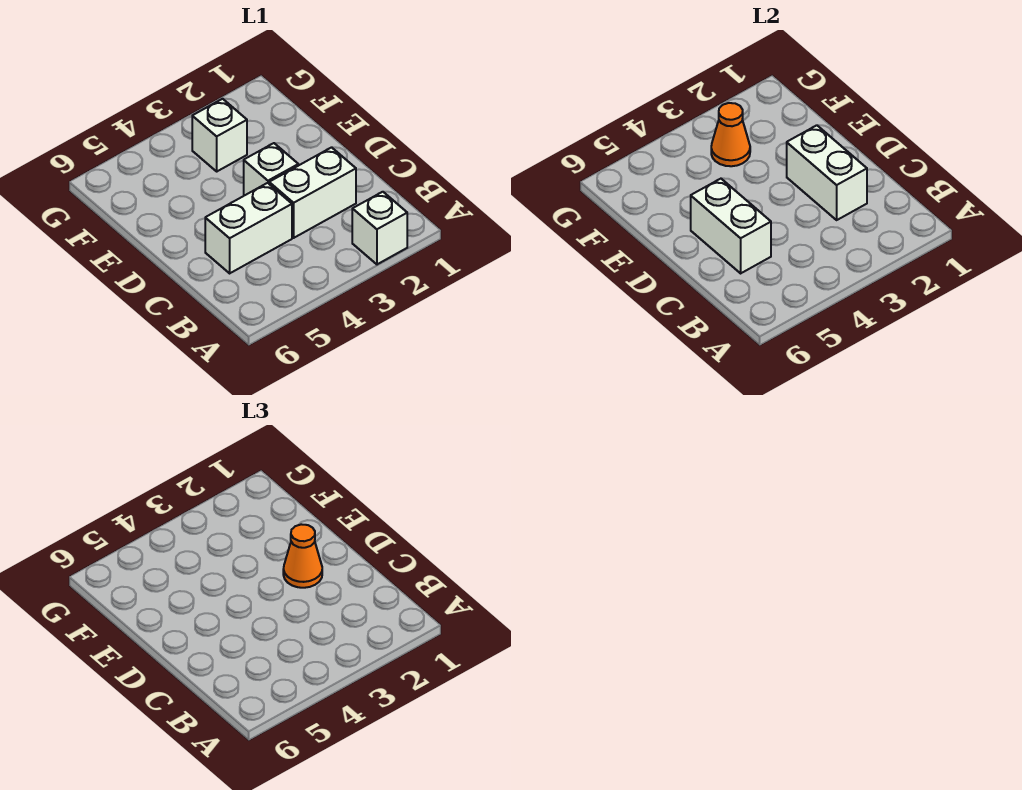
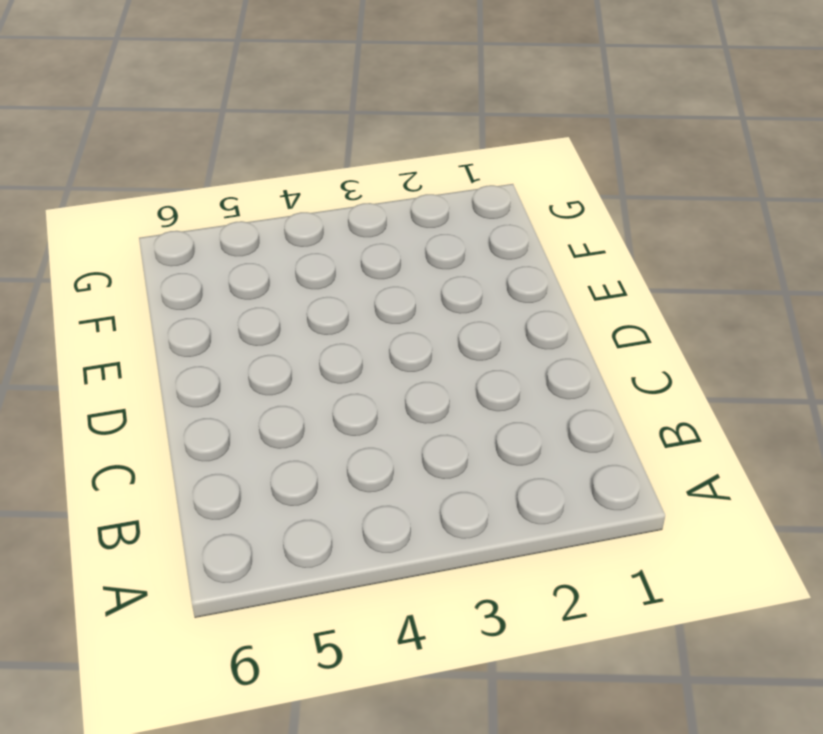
none -> white 1x1 brick [352,192,407,264]
none -> white 1x2 brick [269,147,356,238]

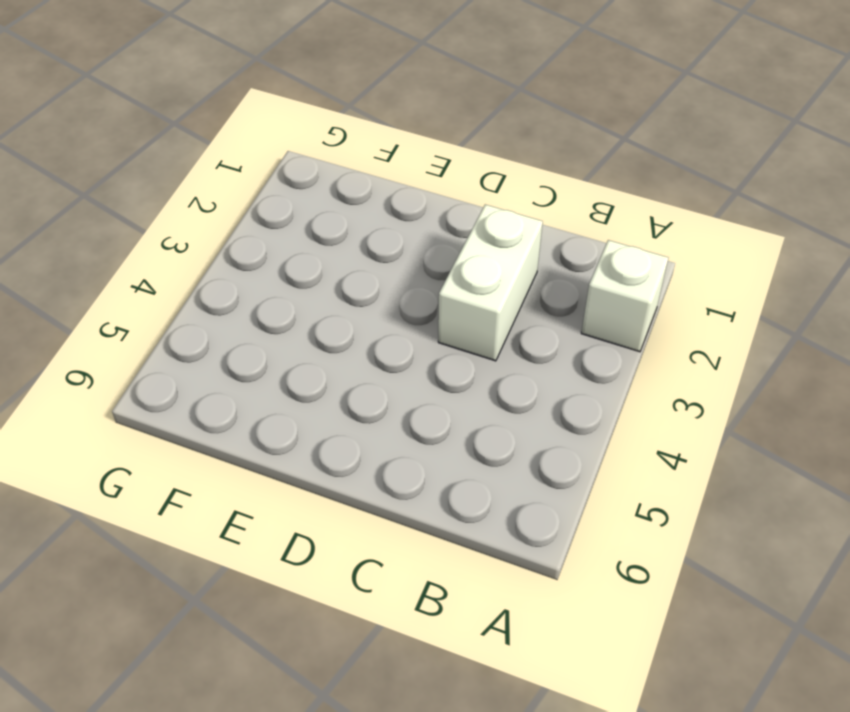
none -> white 1x2 brick [205,183,292,273]
none -> white 1x1 brick [244,143,298,196]

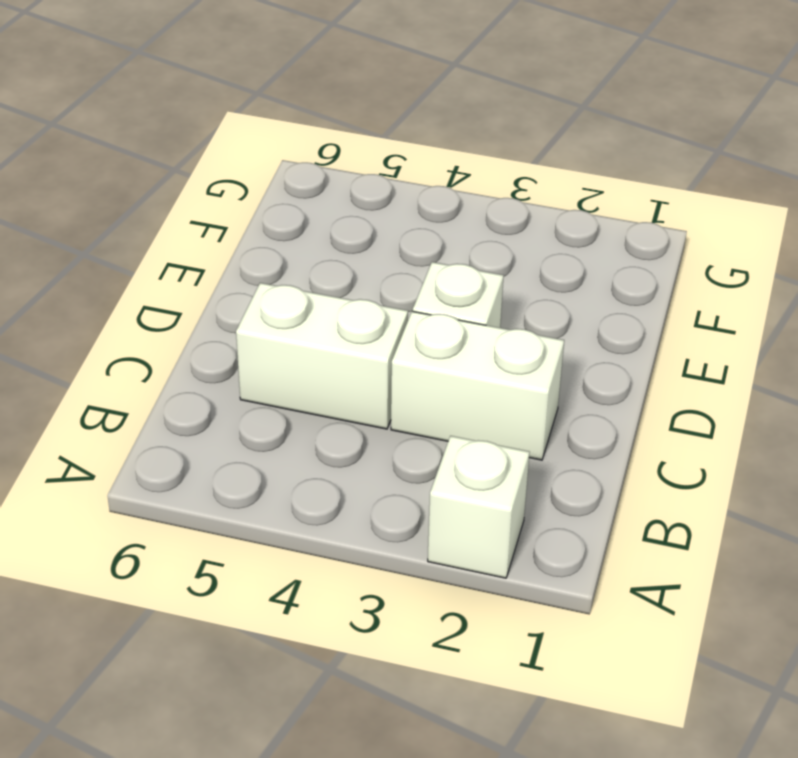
none -> white 1x1 brick [192,99,247,171]
none -> white 1x2 brick [787,125,867,220]

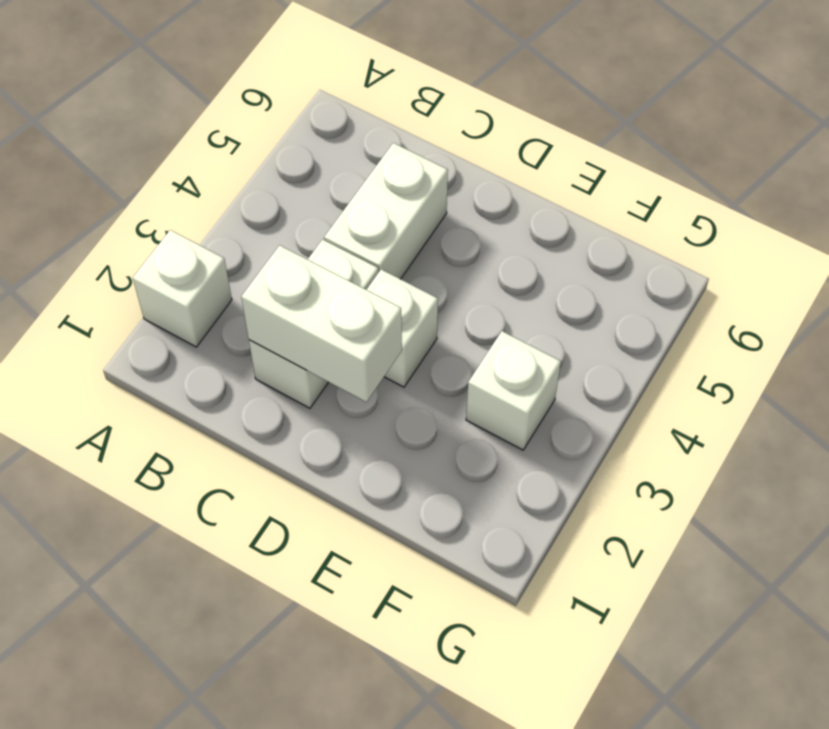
none -> white 1x2 brick [691,179,771,273]
none -> orange 1x1 cone [711,103,750,166]

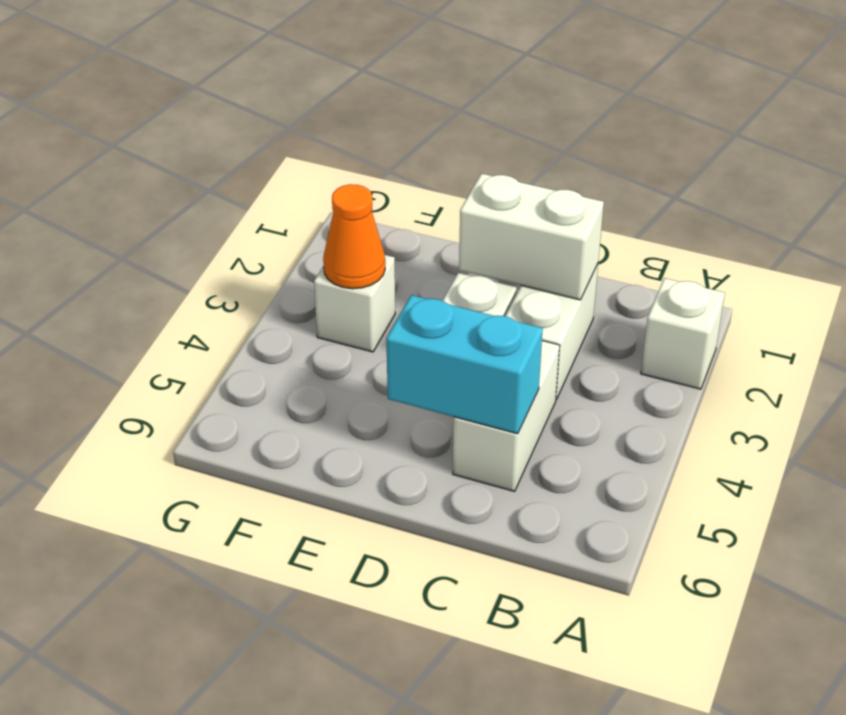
cyan 1x2 brick [386,295,543,434] -> white 1x2 brick [691,179,771,273]
none -> orange 1x1 cone [283,524,322,588]

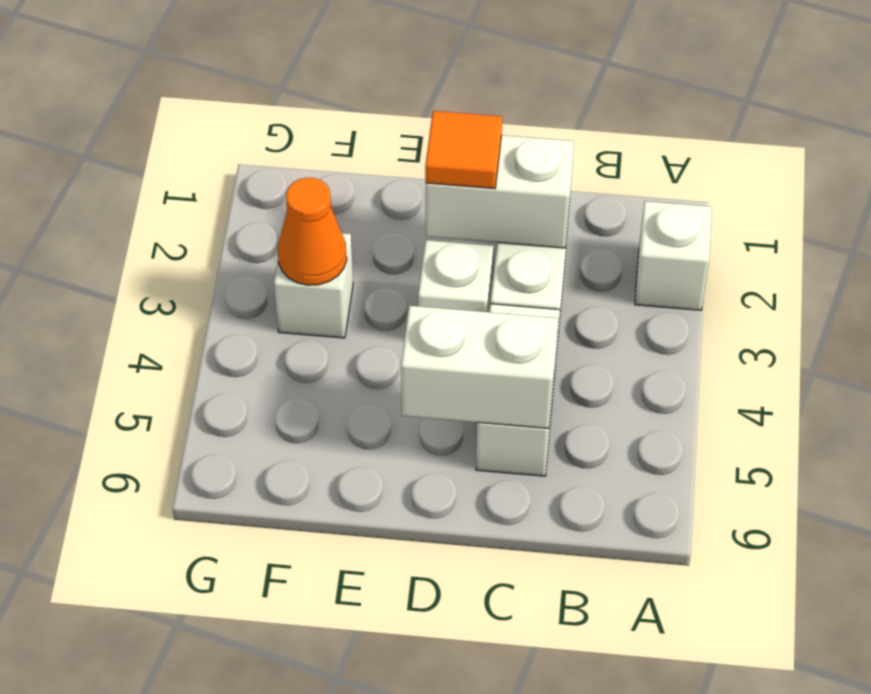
orange 1x1 tile [425,111,502,189] -> orange 1x1 cone [283,524,322,588]

